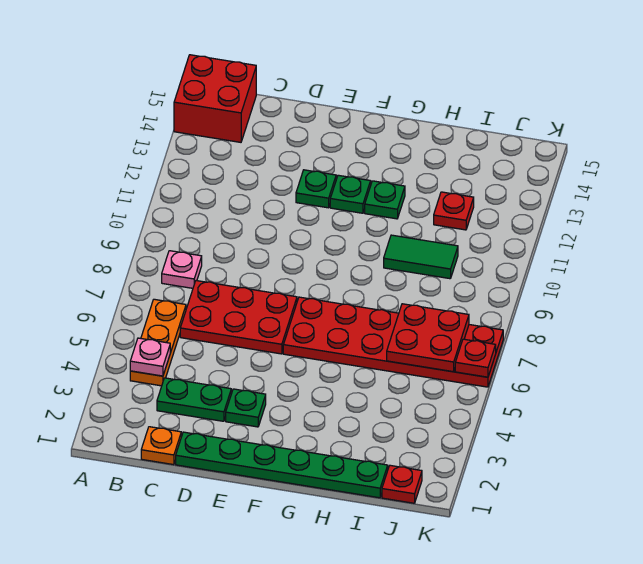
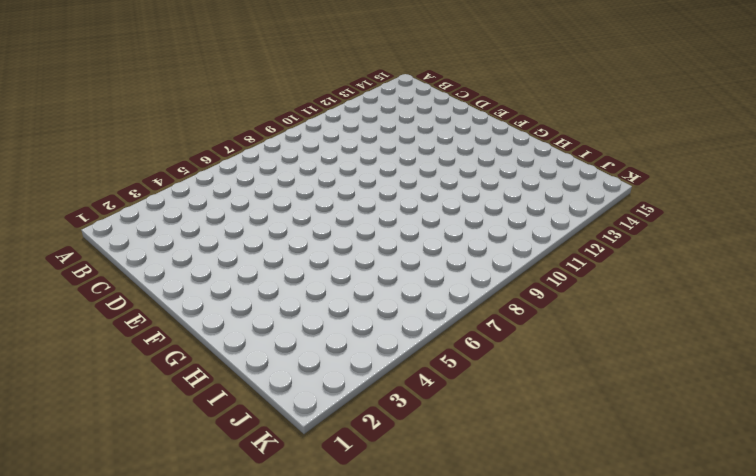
none -> red 2x2 brick [174,55,256,142]
none -> orange 1x3 plate [130,299,186,386]
none -> pink 1x1 plate [162,251,202,288]

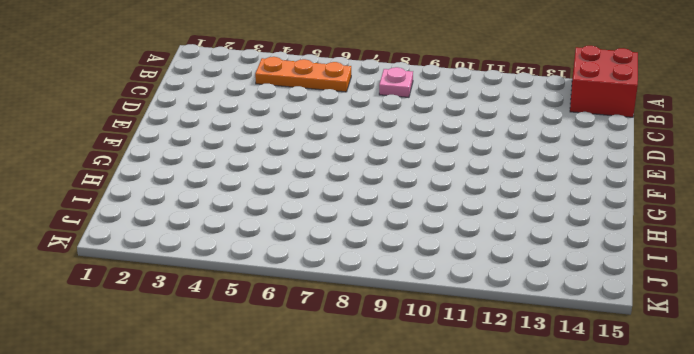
none -> orange 1x1 plate [141,427,181,465]
none -> green 1x2 plate [157,378,231,421]
none -> red 2x3 plate [180,281,297,354]

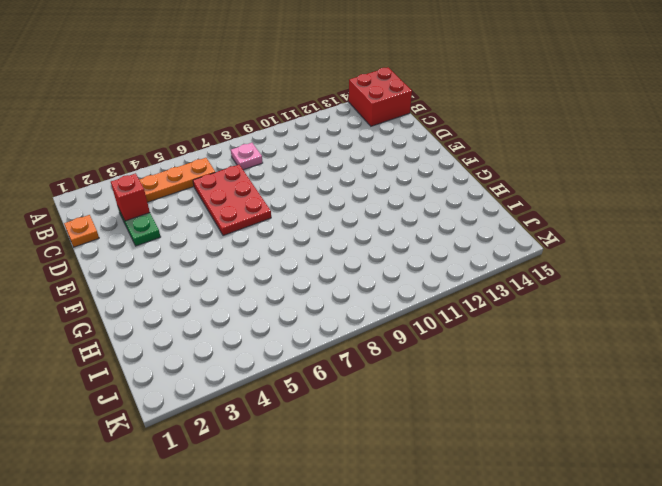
red 1x1 brick [111,173,150,221] -> none
none -> green 1x6 plate [176,432,388,498]
none -> green 1x1 plate [226,389,266,427]
none -> green 1x1 plate [296,170,336,208]

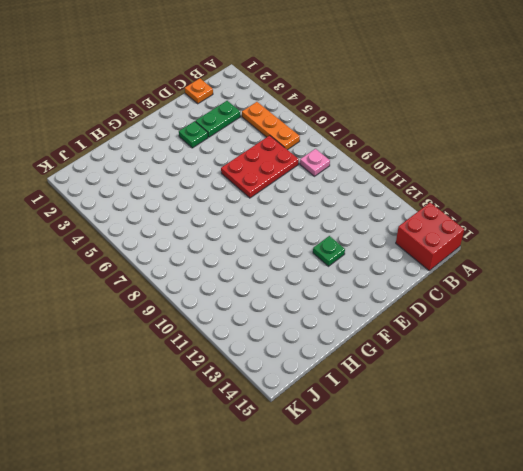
none -> green 1x6 plate [176,432,388,498]
none -> red 2x6 plate [283,297,503,387]
none -> green 1x1 plate [330,175,371,213]

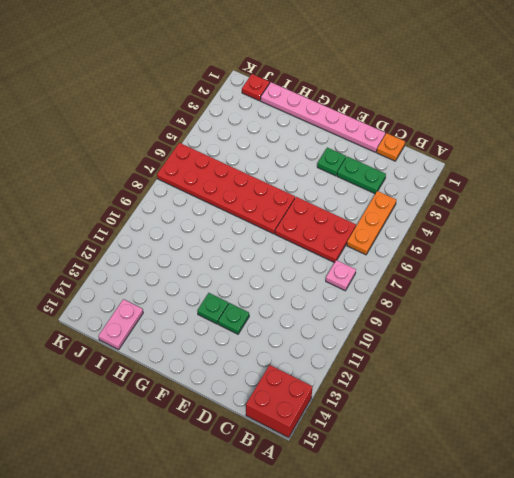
pink 1x6 plate [261,82,385,152] -> green 1x6 plate [176,432,388,498]
pink 1x2 plate [98,299,143,350] -> none
none -> green 1x1 plate [365,181,405,219]
none -> green 1x2 tile [384,235,458,279]
none -> red 1x1 plate [434,192,474,230]

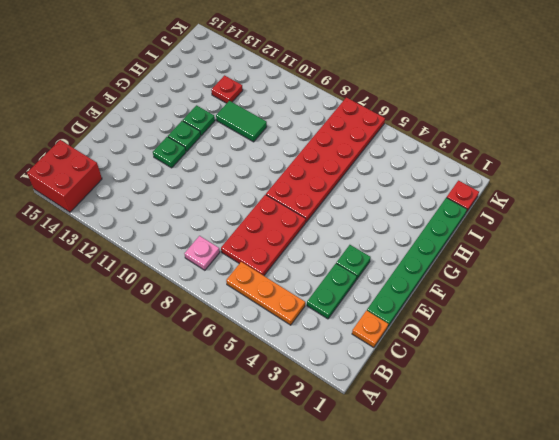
green 1x2 tile [216,101,267,142] -> green 1x2 tile turned to [384,235,458,279]
none -> pink 1x1 plate [130,338,170,376]
none -> red 2x2 plate [387,304,469,372]
none -> red 1x1 plate [455,339,496,377]

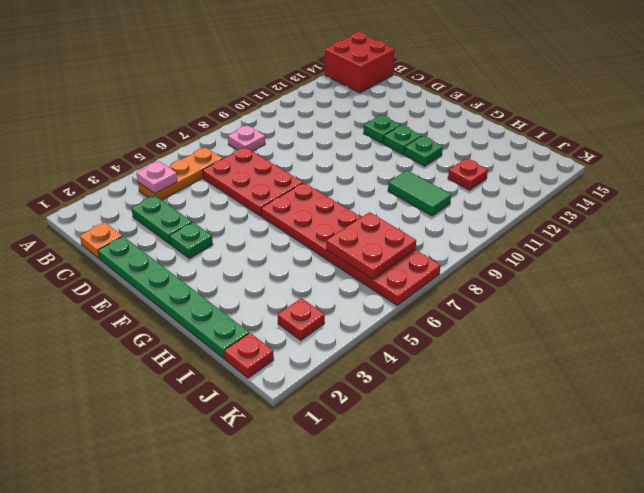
red 1x1 plate [278,298,325,340] -> red 1x1 plate moved to [455,339,496,377]

